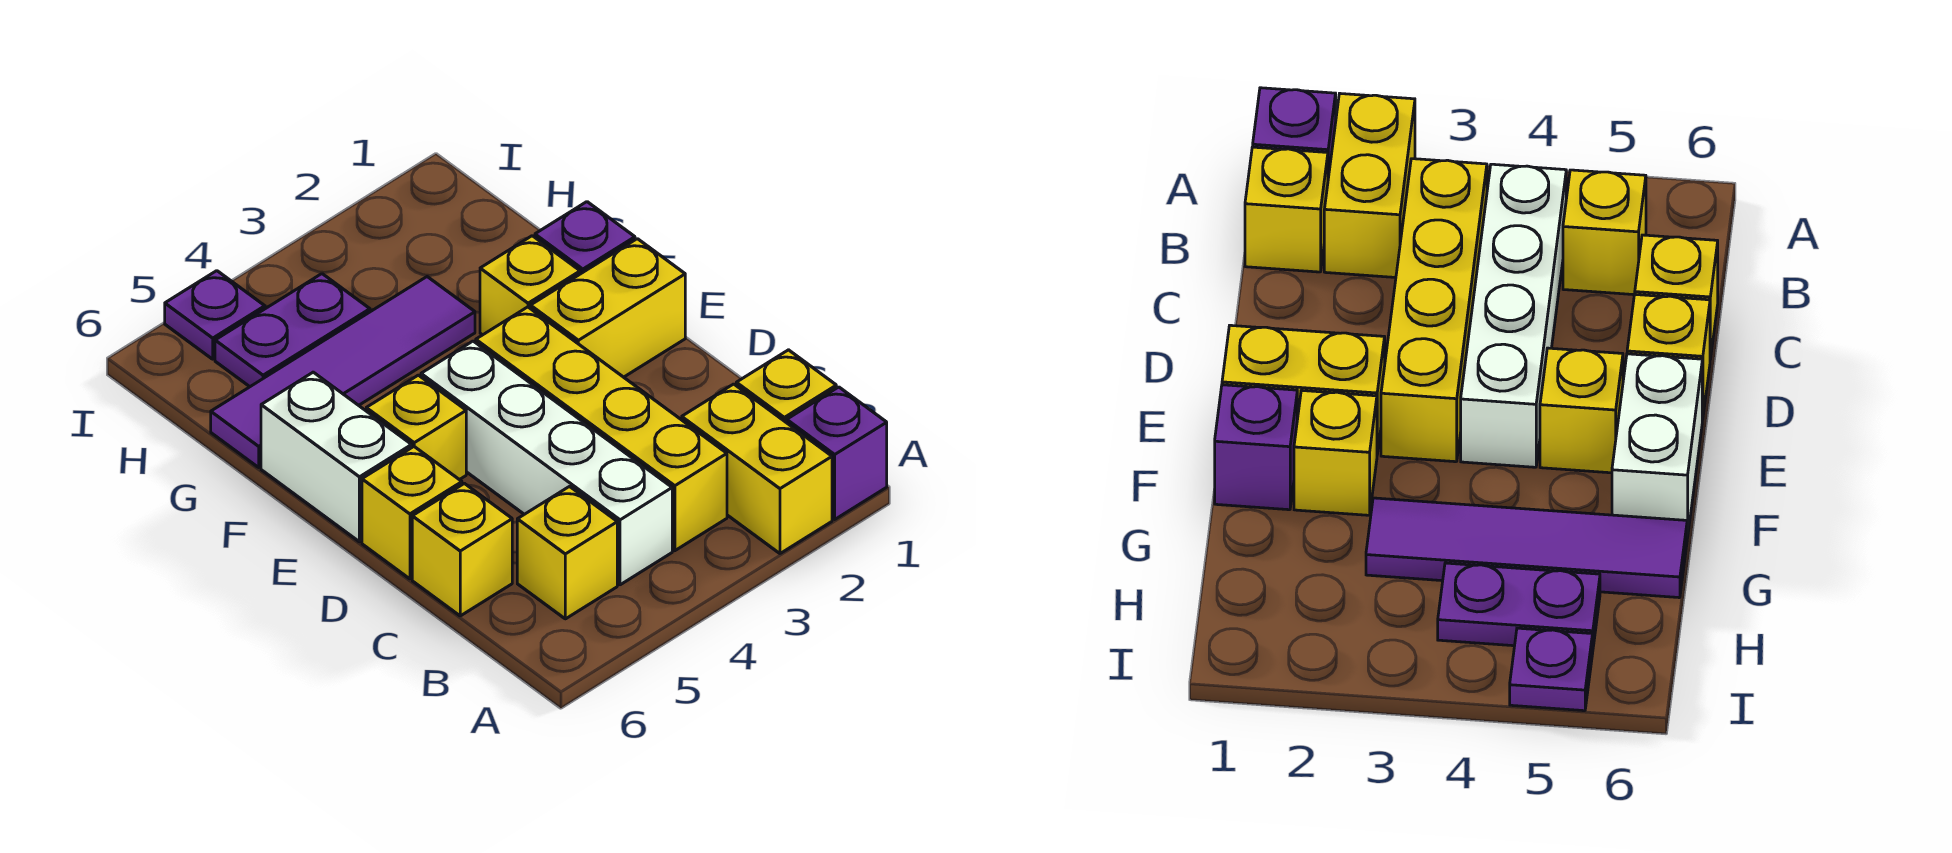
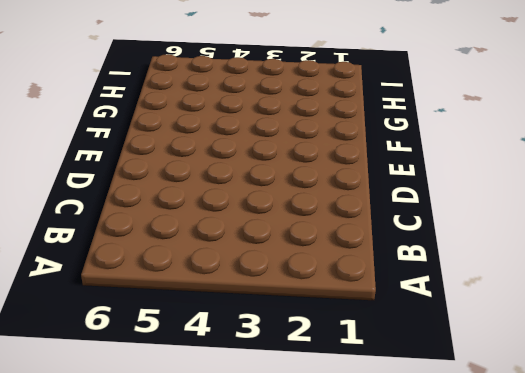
none -> purple 1x1 brick [787,387,887,519]
none -> yellow 1x2 brick [682,384,832,553]
none -> yellow 1x1 brick [736,350,836,423]

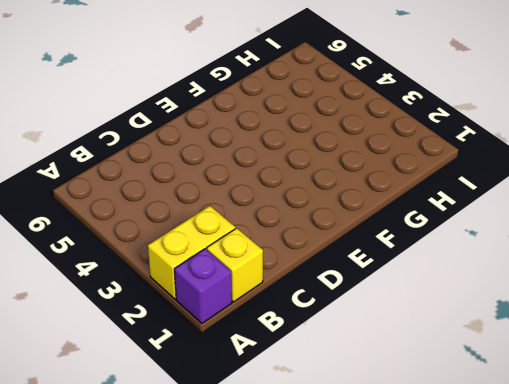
none -> yellow 1x4 brick [476,307,727,551]
none -> white 1x4 brick [421,341,672,585]
none -> yellow 1x1 brick [517,487,617,619]

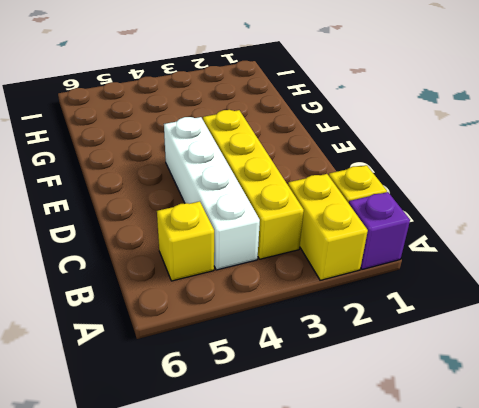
none -> yellow 1x1 brick [412,484,512,616]
none -> yellow 1x1 brick [362,447,462,579]
none -> yellow 1x2 brick [531,239,685,377]

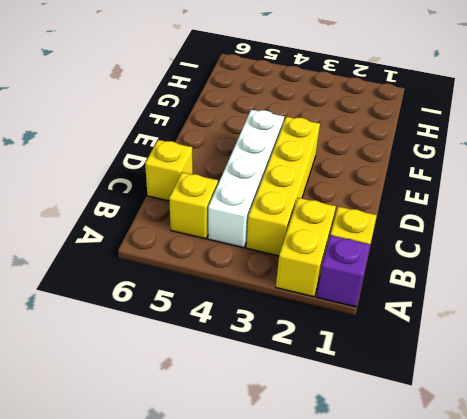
none -> yellow 1x1 brick [362,447,462,579]
none -> yellow 1x2 brick [531,239,685,377]
none -> yellow 1x1 brick [366,375,466,480]

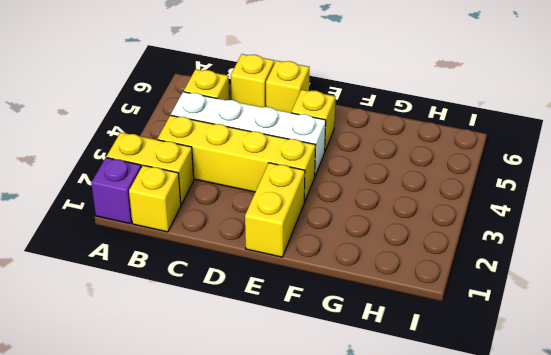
none -> white 1x2 brick [261,372,412,542]
none -> purple 1x1 brick [535,202,635,274]
none -> yellow 1x1 brick [480,236,580,335]

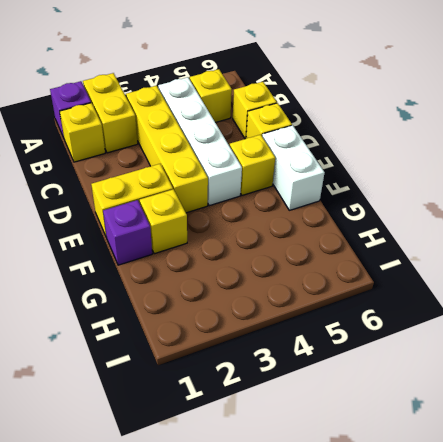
none -> purple 1x4 tile [211,277,475,467]
none -> purple 1x2 plate [215,274,370,387]
none -> purple 1x1 plate [165,271,265,359]

